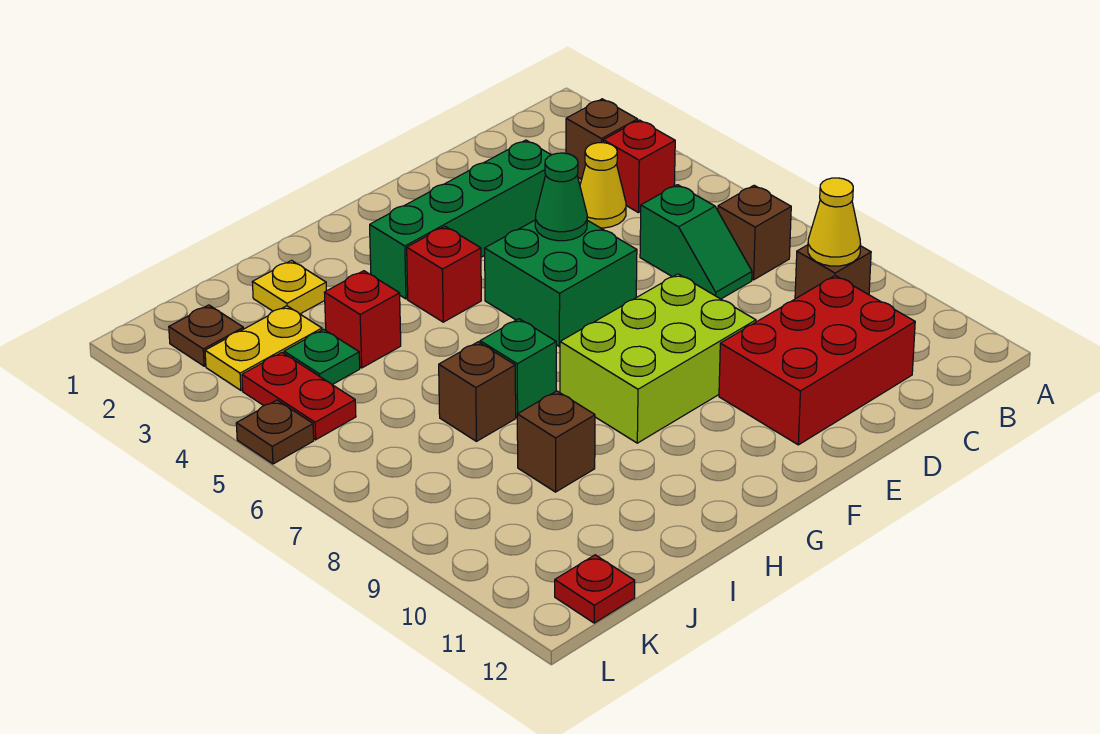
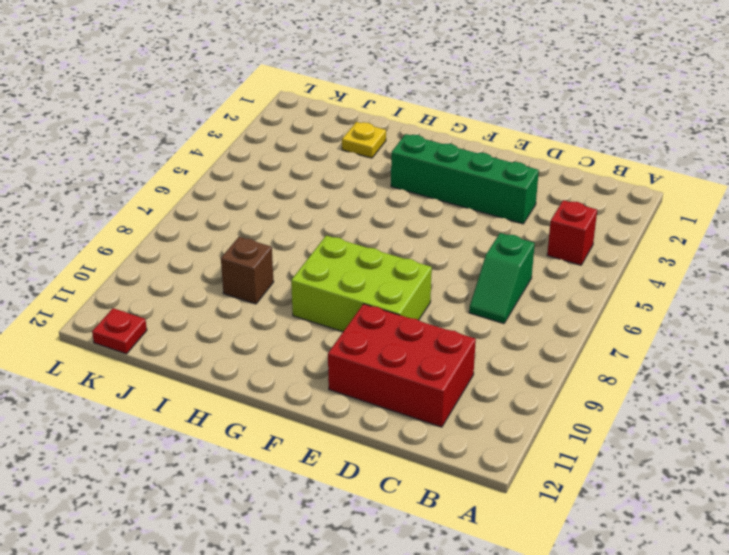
none -> brown 1x1 brick [566,99,638,179]
none -> brown 1x1 brick [718,185,791,280]
none -> brown 1x1 brick [795,245,871,299]

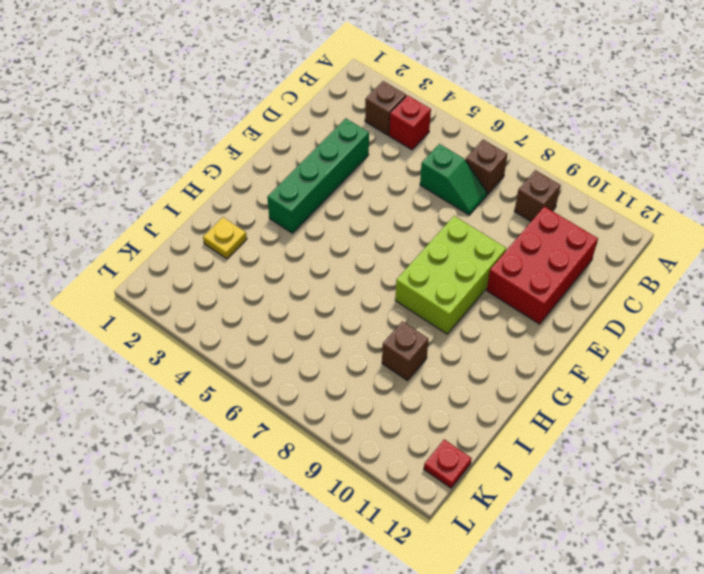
none -> yellow 1x1 cone [580,143,626,228]
none -> green 2x2 brick [485,220,637,347]
none -> red 1x1 brick [407,226,481,322]

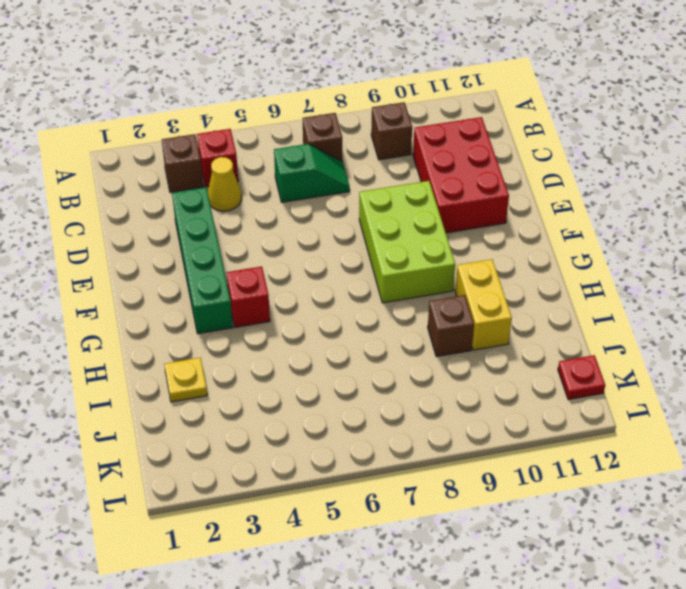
yellow 1x2 brick [455,259,512,350] -> none
none -> green 2x2 brick [485,220,637,347]
none -> green 1x1 brick [480,319,556,417]
none -> red 1x1 brick [324,271,401,368]

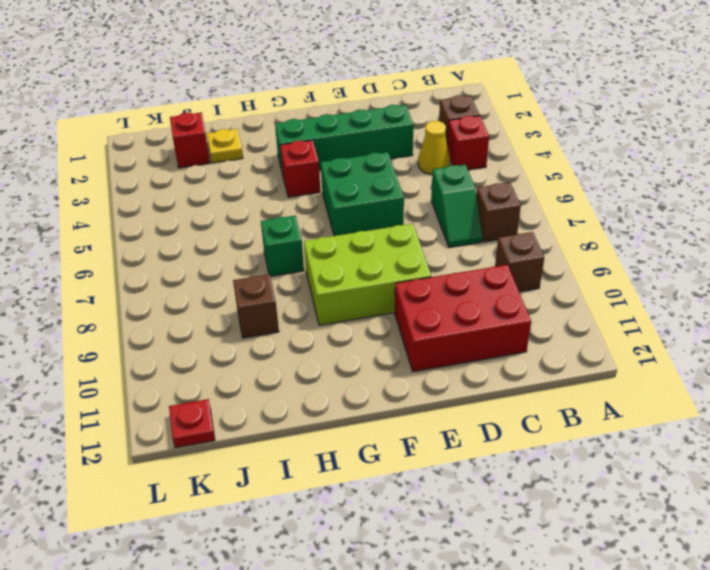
red 1x1 brick [170,113,210,168] -> red 1x1 brick moved to [324,271,401,368]
none -> brown 1x1 brick [439,342,516,441]
none -> yellow 1x2 plate [205,306,322,390]
none -> green 1x1 plate [284,329,360,385]

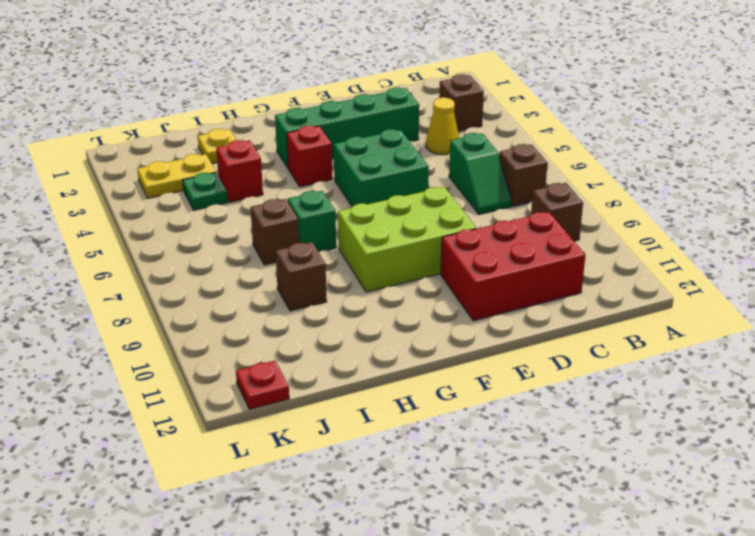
none -> red 1x1 brick [603,120,675,213]
none -> brown 1x1 plate [169,305,244,366]
none -> red 1x2 plate [242,353,356,440]

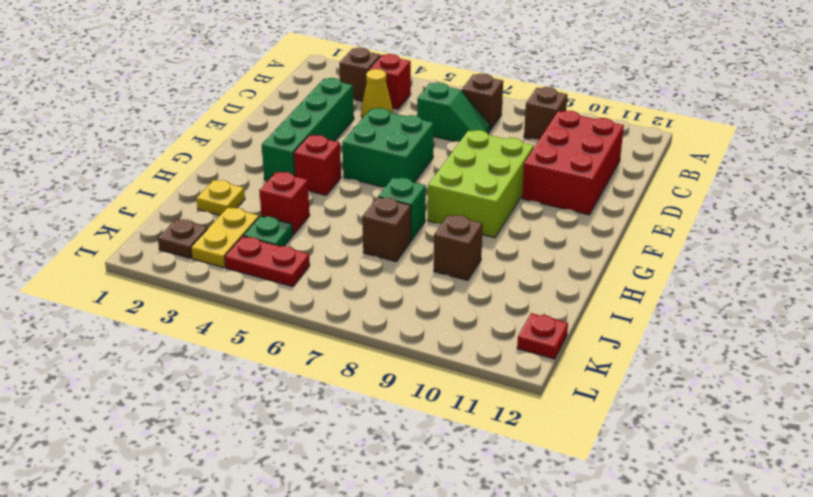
none -> brown 1x1 plate [236,400,314,464]
none -> yellow 1x1 cone [808,178,861,266]
none -> green 1x1 cone [535,153,587,241]

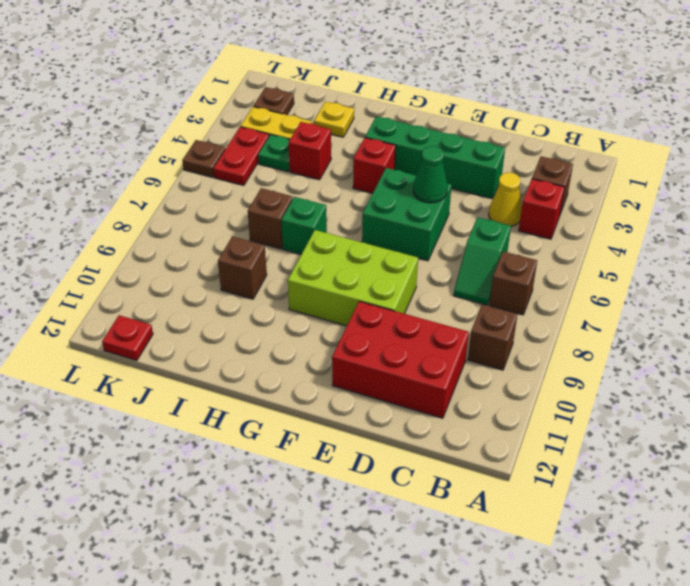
none -> yellow 1x1 cone [808,178,861,266]

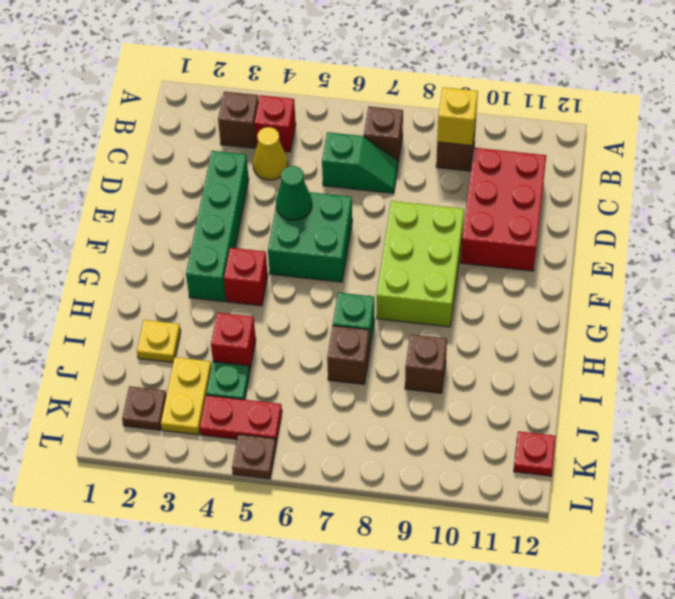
yellow 1x1 brick [437,87,478,146] -> yellow 1x1 cone [808,178,861,266]

